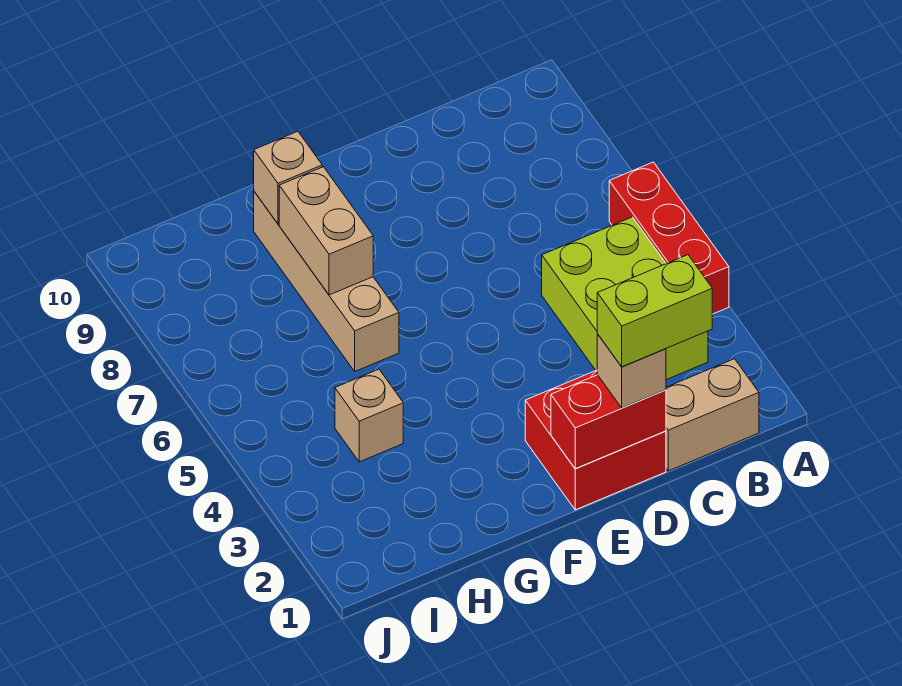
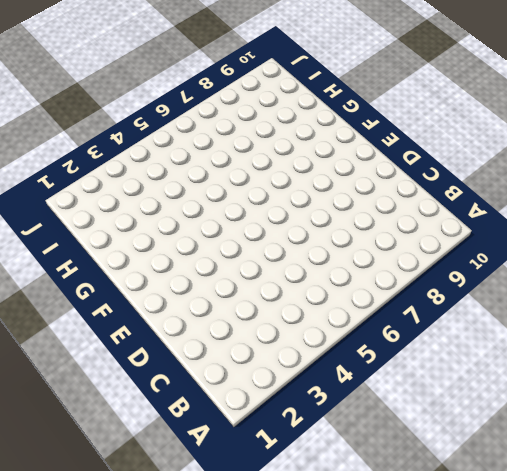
none -> red 1x3 brick [609,162,729,314]
none -> tan 1x2 brick [666,359,759,471]

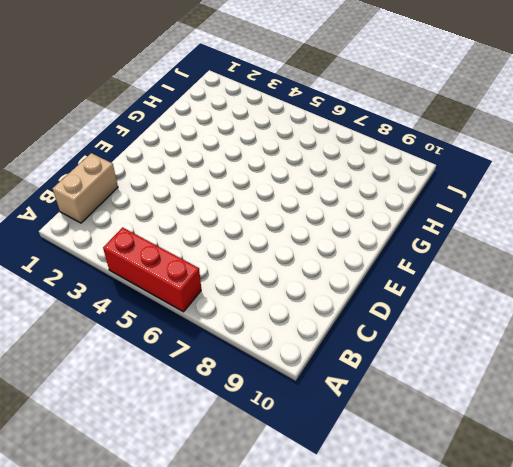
none -> lime 2x3 brick [542,217,708,380]
none -> red 2x2 brick [525,370,666,510]

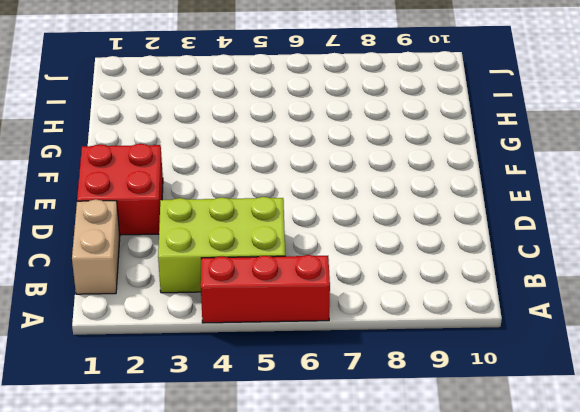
none -> tan 1x4 brick [254,192,399,371]
none -> tan 1x1 brick [335,369,403,462]

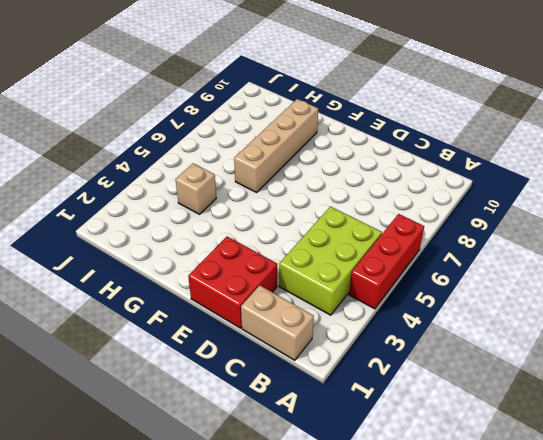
none -> red 1x2 brick [551,375,666,469]
none -> tan 1x2 brick [279,167,373,295]

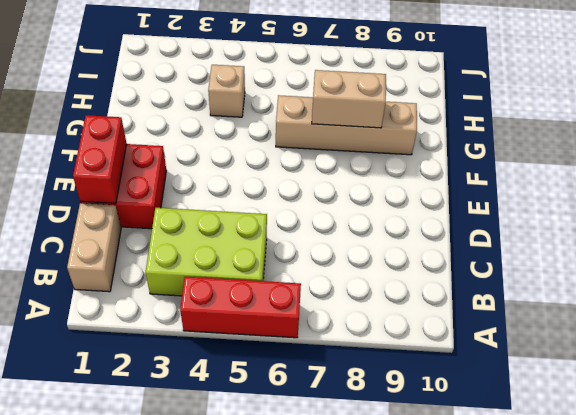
none -> tan 1x1 brick [254,131,322,224]
none -> tan 1x1 brick [597,334,666,408]

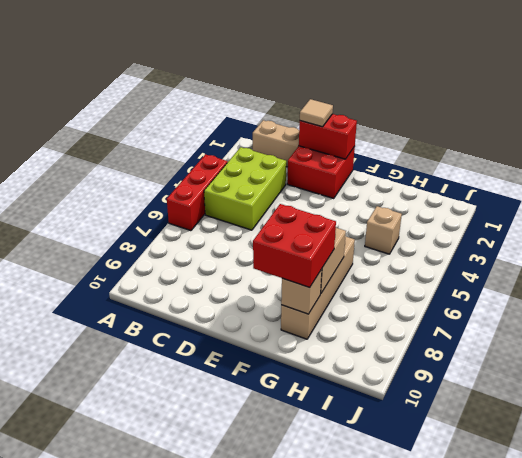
tan 1x1 tile [300,99,333,127] -> tan 1x1 brick [597,334,666,408]
red 2x2 brick [253,204,336,287] -> none
none -> lime 1x2 brick [597,255,712,367]

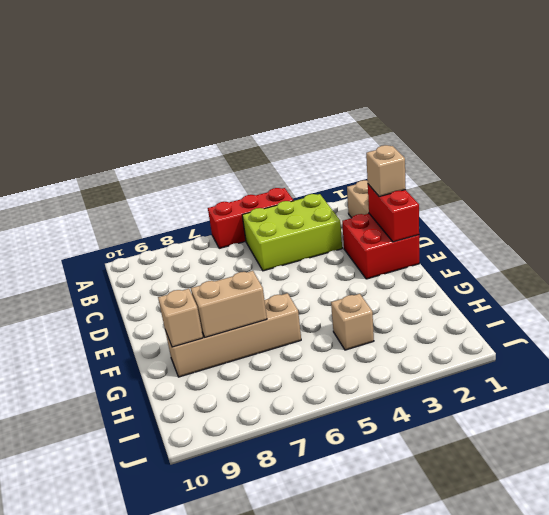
none -> lime 1x2 brick [597,255,712,367]

